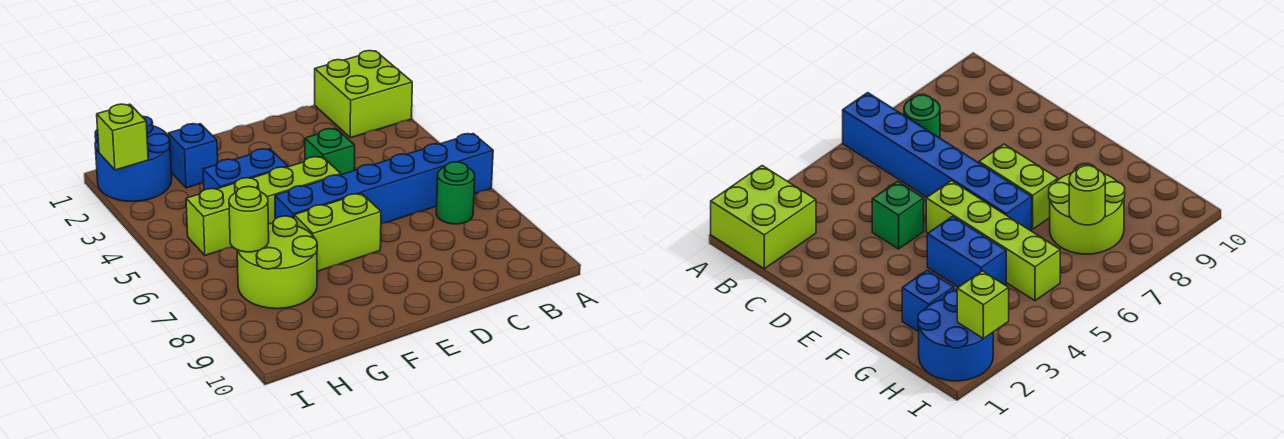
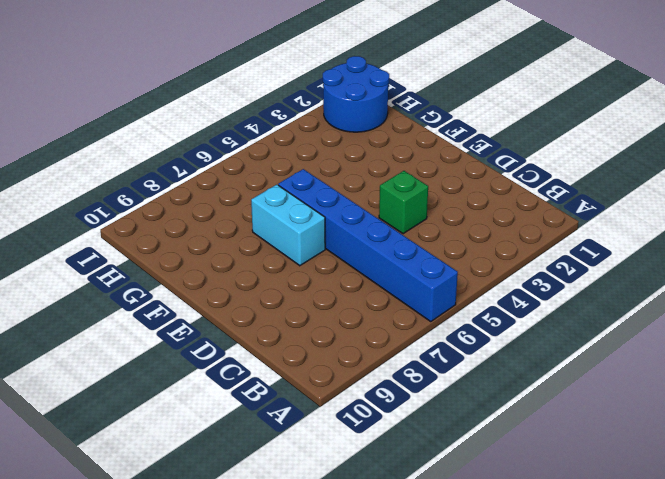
cyan 1x2 brick [251,185,325,266] -> lime 1x2 brick [294,193,381,271]
none -> lime 2x2 brick [315,51,412,138]
none -> green 1x1 round brick [436,162,475,224]
none -> lime 1x4 brick [186,156,341,255]

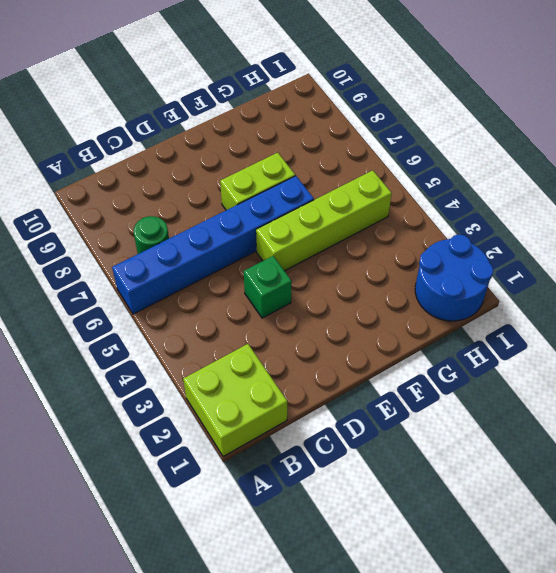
none -> blue 1x2 brick [203,149,288,190]
none -> blue 1x1 brick [168,124,218,188]
none -> lime 2x2 round brick [237,216,317,309]

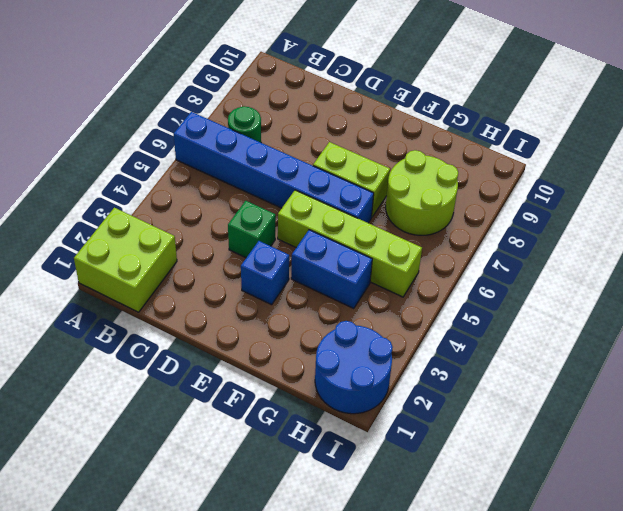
blue 1x1 brick [241,241,289,305] -> blue 1x1 brick moved to [168,124,218,188]
none -> lime 1x1 round brick [229,186,269,252]
none -> lime 1x1 brick [97,104,148,170]

